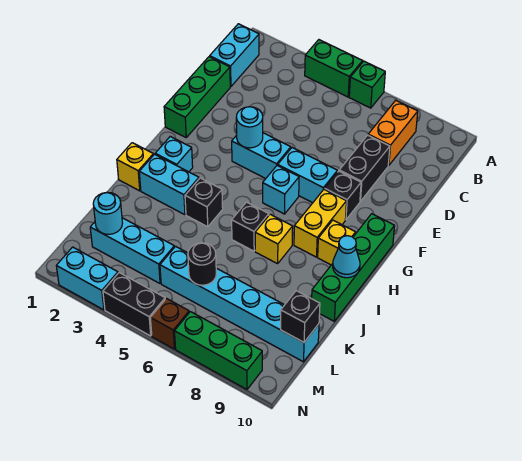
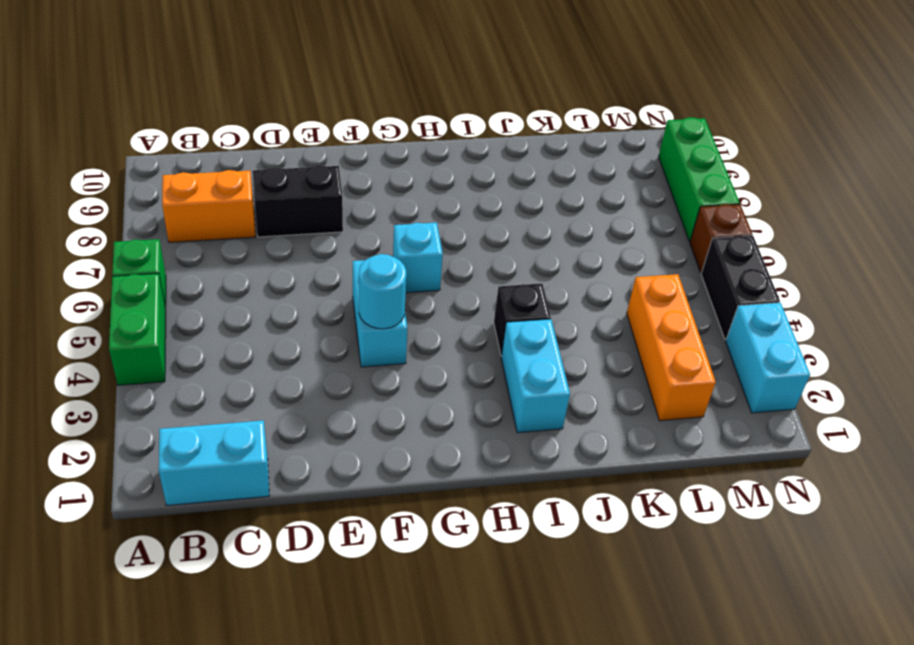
orange 1x3 brick [627,274,716,421] -> cyan 1x3 brick [90,218,174,283]
none -> green 1x3 brick [164,57,230,137]
none -> cyan 1x2 brick [278,148,337,203]
none -> black 1x1 brick [325,171,361,220]
none -> yellow 1x2 brick [294,189,346,257]

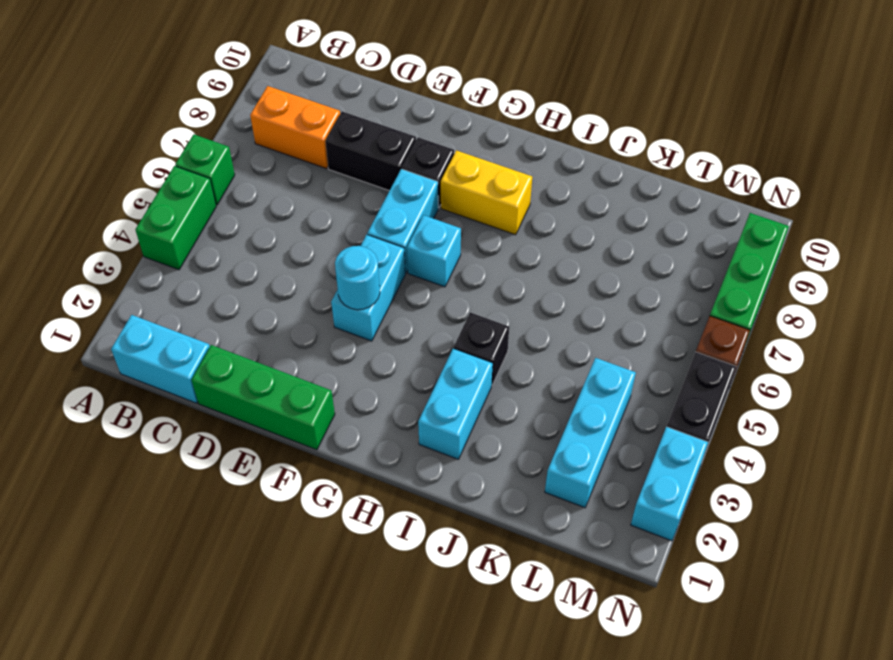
none -> green 1x4 brick [311,214,395,321]
none -> cyan 1x1 brick [155,136,193,172]
none -> yellow 1x1 brick [318,220,356,265]
none -> yellow 1x1 brick [117,143,153,191]

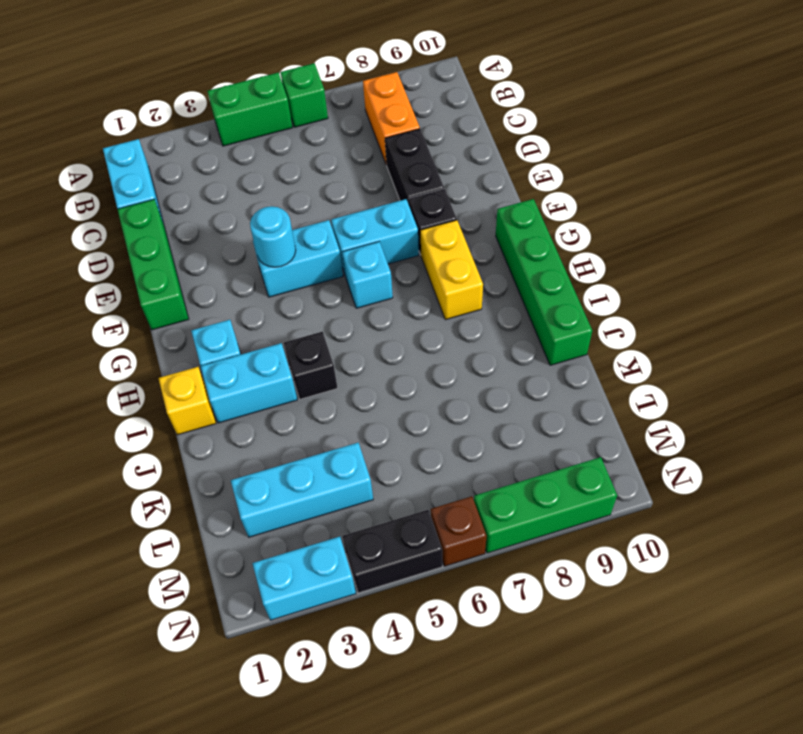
none -> yellow 1x1 brick [318,220,356,265]
none -> black 1x1 brick [232,202,269,251]
none -> yellow 1x1 brick [255,214,293,264]
none -> cyan 1x6 brick [160,246,319,362]

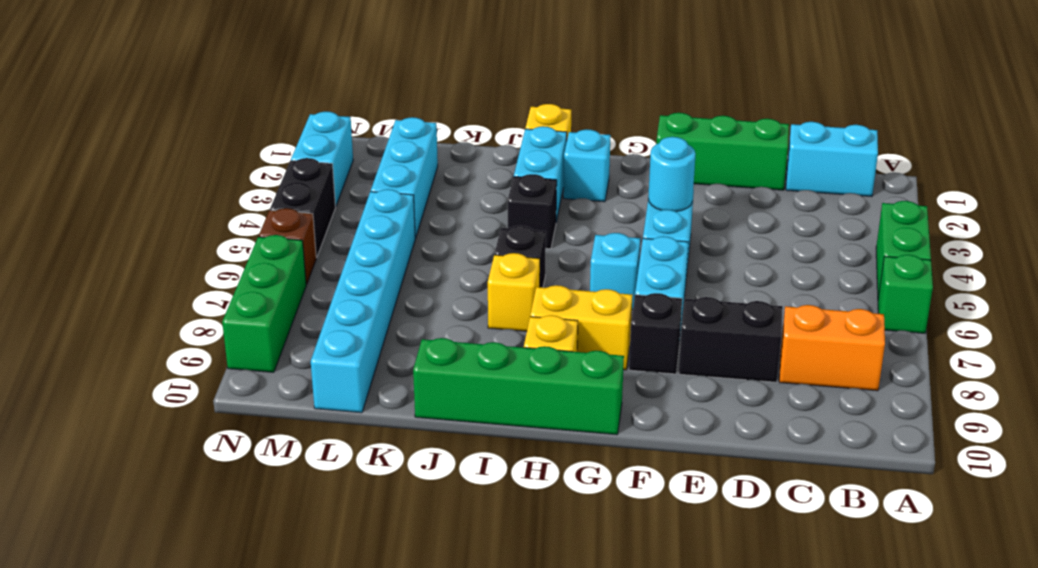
none -> cyan 1x1 cone [333,236,360,278]
none -> cyan 1x1 round brick [93,192,122,234]
none -> black 1x1 round brick [188,243,216,285]
none -> black 1x1 brick [281,291,320,342]

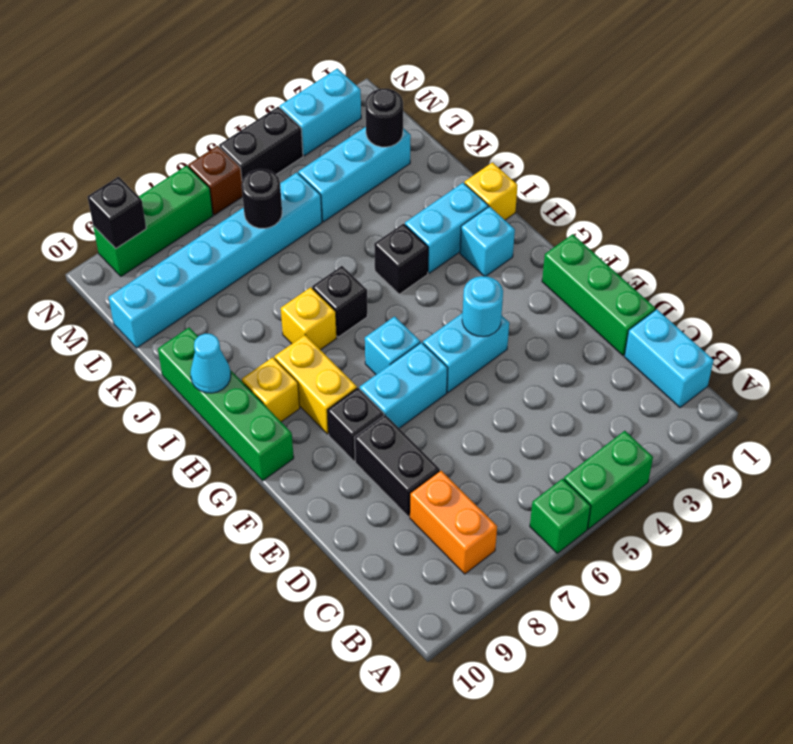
black 1x1 round brick [366,89,403,147] -> cyan 1x1 round brick [93,192,122,234]
black 1x1 brick [87,177,146,249] -> black 1x1 brick moved to [281,291,320,342]

